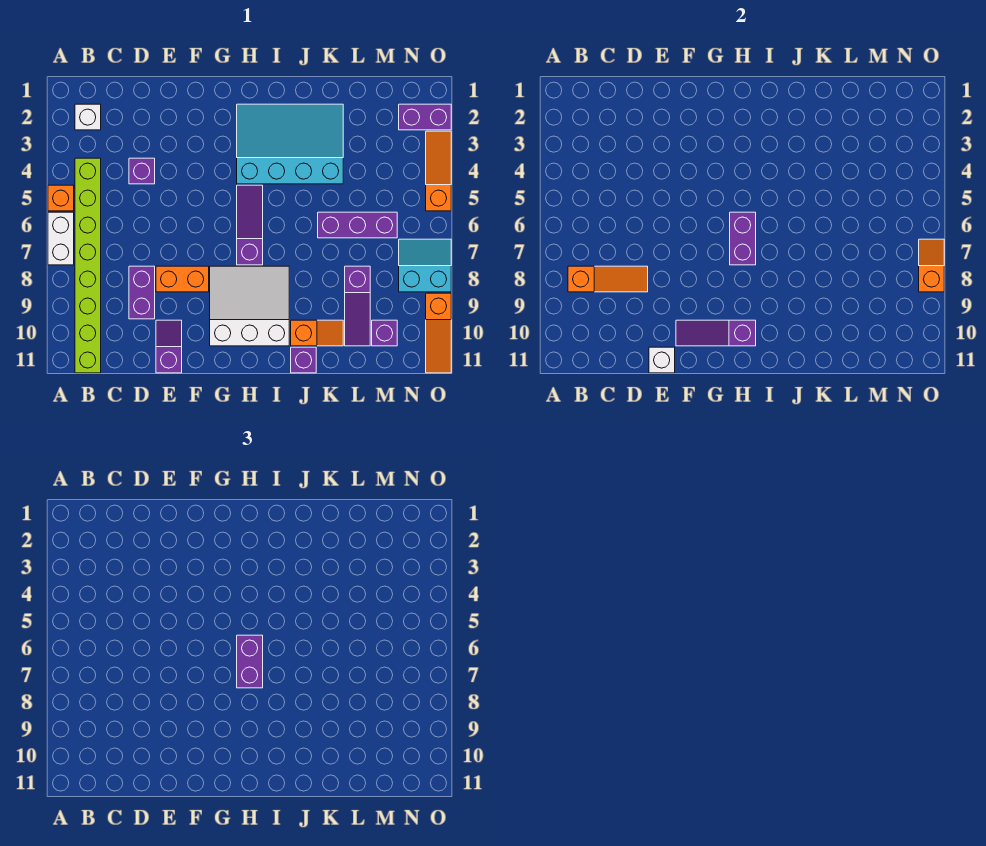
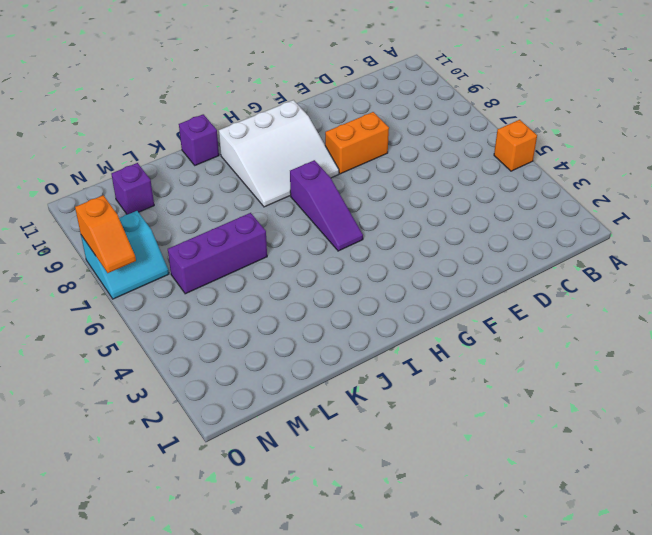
none -> white 1x2 brick [48,212,74,265]
none -> white 1x1 brick [75,104,101,130]
none -> lime 1x8 brick [75,158,101,373]

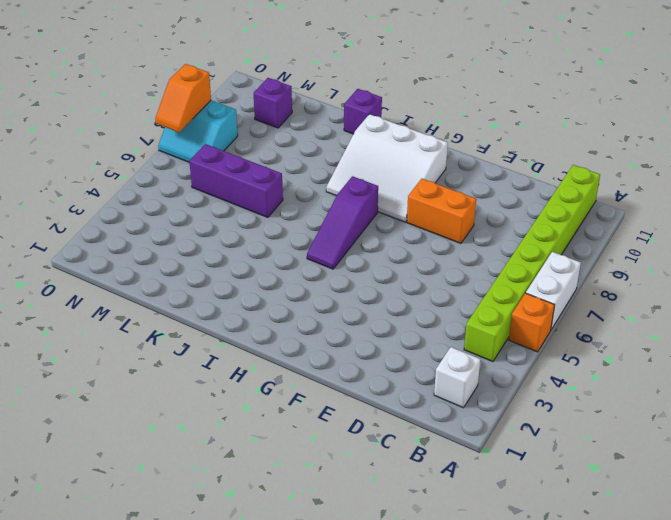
none -> purple 1x1 brick [129,158,155,184]
none -> purple 1x2 brick [129,266,155,319]
none -> purple 1x2 slope [156,320,182,373]

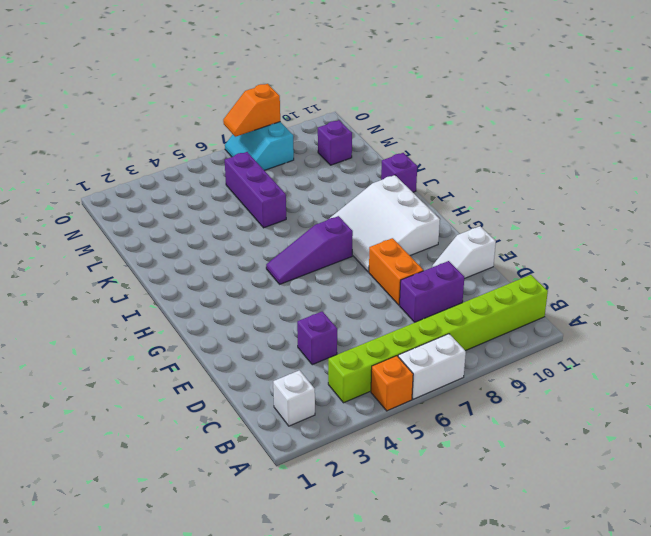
white 1x2 slope [432,226,496,279] -> purple 1x2 slope [156,320,182,373]
none -> cyan 3x4 slope [237,104,343,184]
none -> orange 1x2 slope [291,320,343,346]
none -> purple 1x3 slope [345,266,370,346]

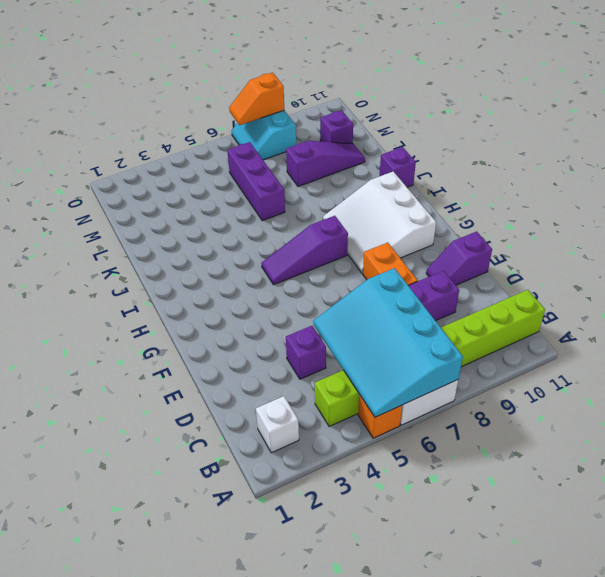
cyan 3x4 slope [313,268,463,417] -> cyan 3x4 slope moved to [237,104,343,184]
none -> orange 1x2 slope [291,320,343,346]
none -> purple 1x2 brick [399,104,451,130]
none -> orange 1x3 slope [426,131,451,211]

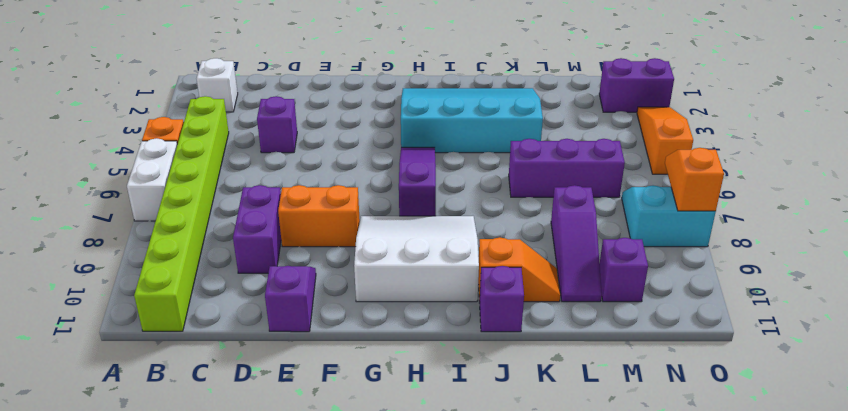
none -> orange 1x3 slope [426,293,451,373]
none -> orange 1x3 slope [568,266,648,292]
none -> white 1x1 brick [649,347,675,373]

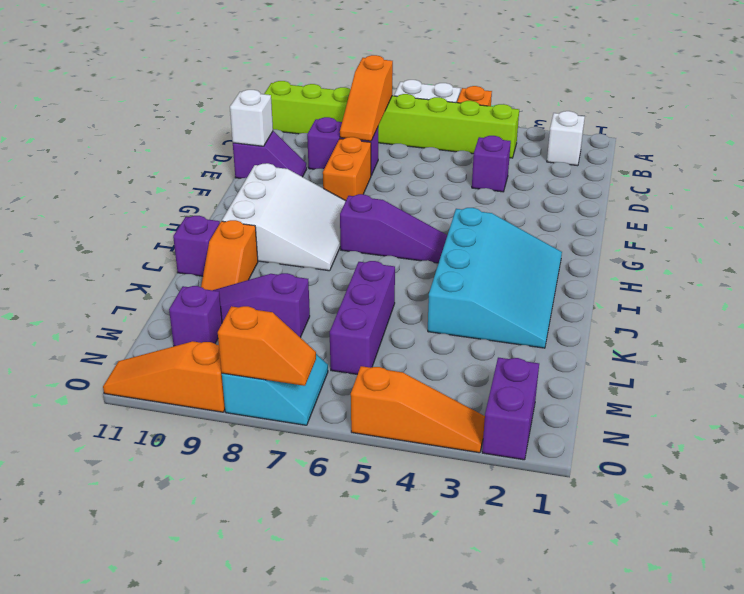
none -> purple 1x3 slope [676,320,756,346]
none -> purple 1x2 brick [730,212,756,265]
none -> purple 1x2 brick [237,635,263,688]

